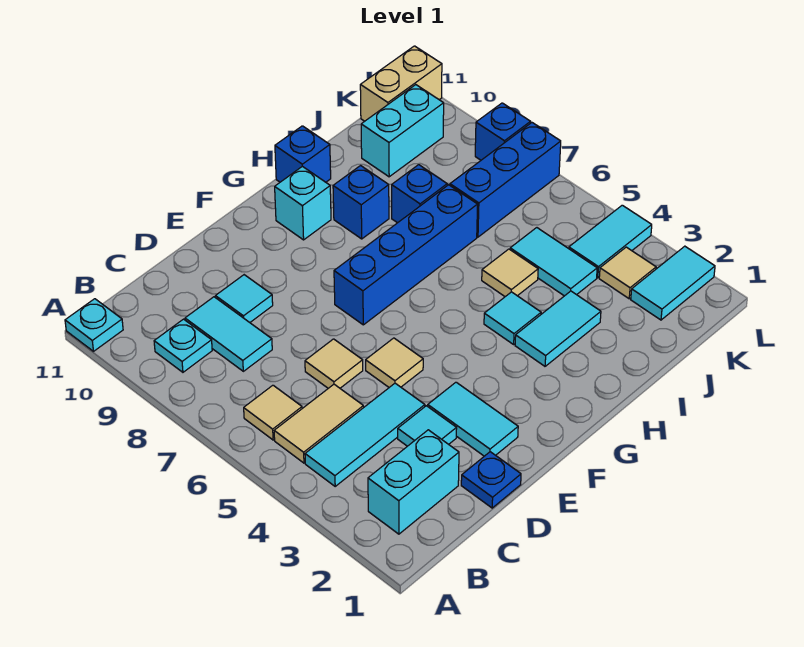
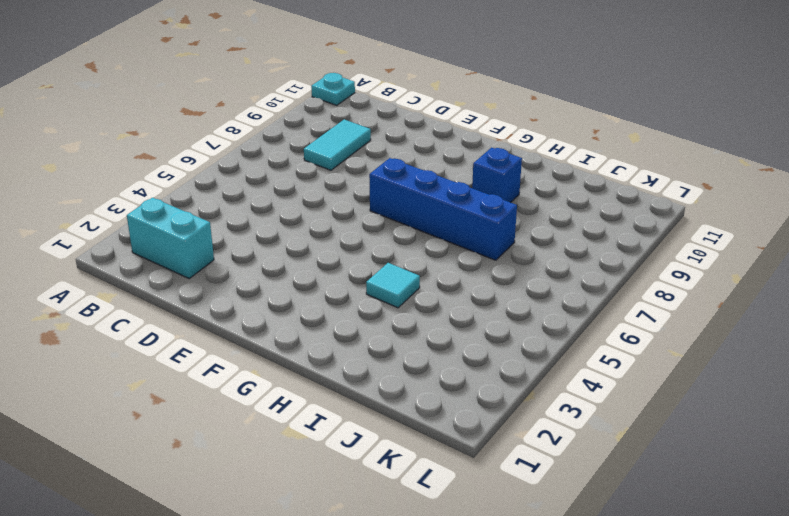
none -> cyan 1x3 tile [305,383,425,486]
none -> tan 1x2 tile [274,384,364,463]
none -> tan 1x1 tile [244,385,302,440]

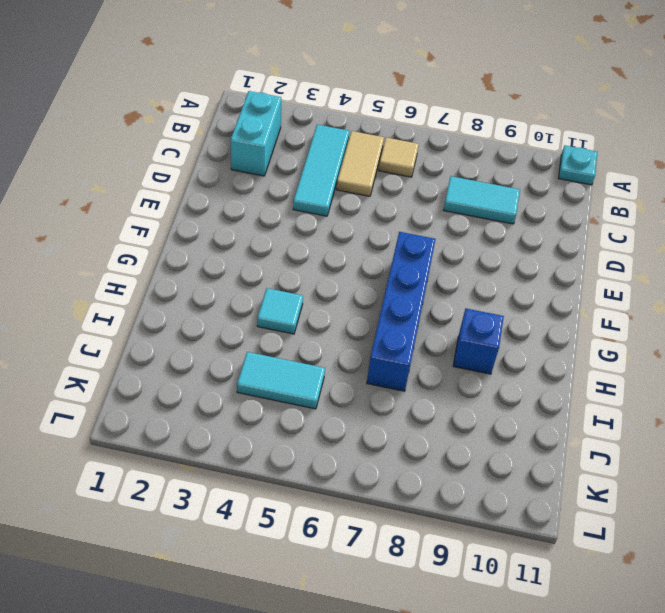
none -> cyan 1x1 plate [154,319,212,372]
none -> blue 1x1 plate [461,452,521,508]
none -> cyan 1x1 tile [398,406,457,446]

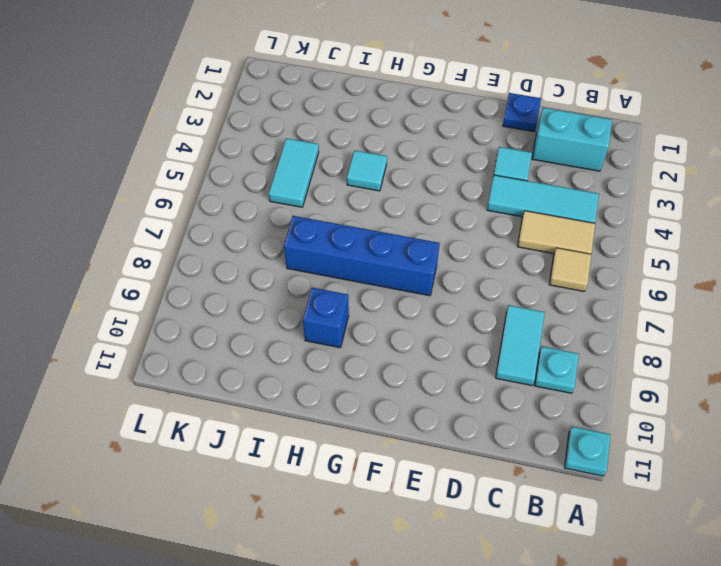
none -> tan 1x1 tile [305,339,363,388]
none -> cyan 1x1 tile [216,275,273,322]
none -> cyan 1x2 tile [428,382,518,456]

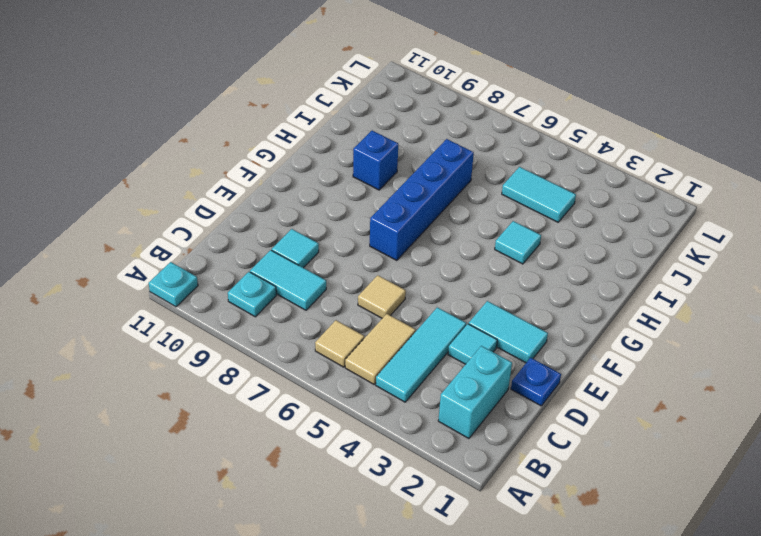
none -> tan 1x1 tile [366,338,423,387]
none -> cyan 1x1 brick [275,166,331,240]
none -> cyan 1x2 tile [515,291,601,366]

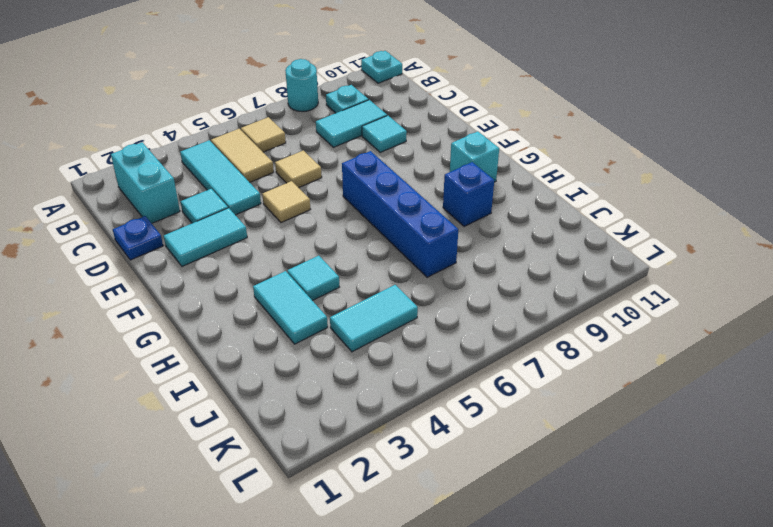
cyan 1x1 round brick [285,59,318,112] -> none
none -> blue 1x1 brick [275,126,331,182]
none -> tan 1x1 tile [482,249,538,297]
none -> blue 1x1 brick [392,165,447,223]

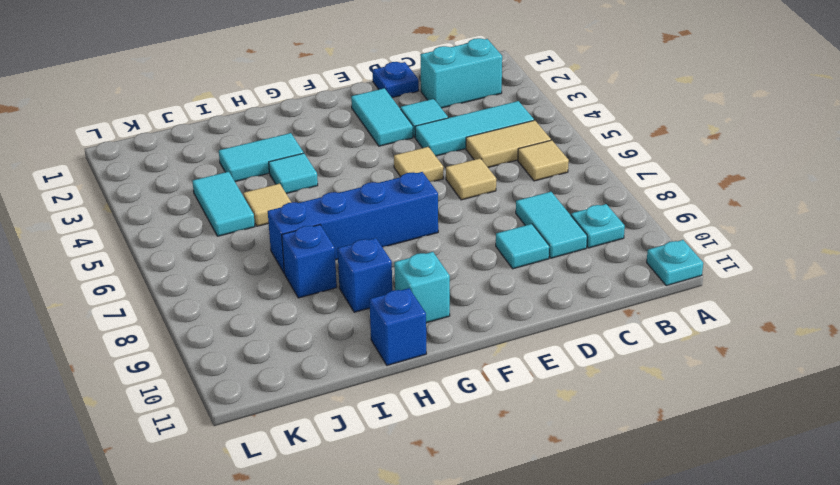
none -> blue 1x3 brick [450,123,561,237]
none -> cyan 1x2 brick [361,85,444,177]
none -> cyan 1x2 tile [631,246,715,320]

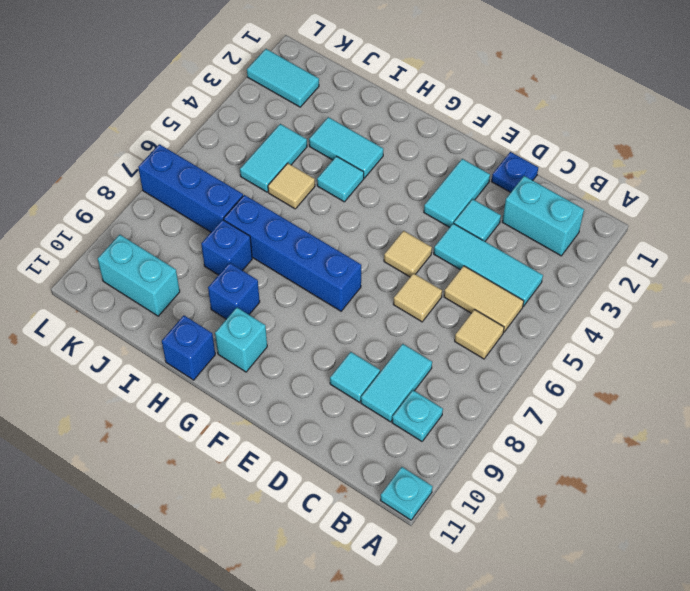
none -> tan 1x1 tile [599,247,656,299]
none -> cyan 1x2 tile [569,205,652,278]
none -> tan 1x2 brick [360,46,442,121]

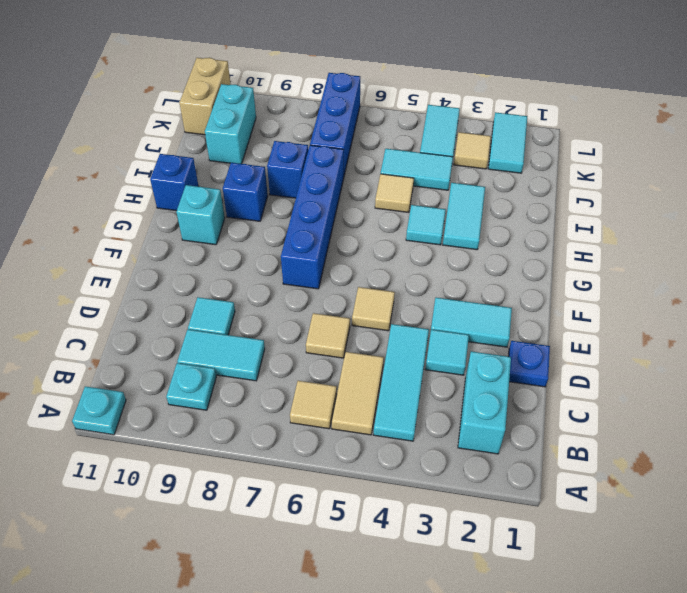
none -> blue 1x1 brick [475,103,531,160]

